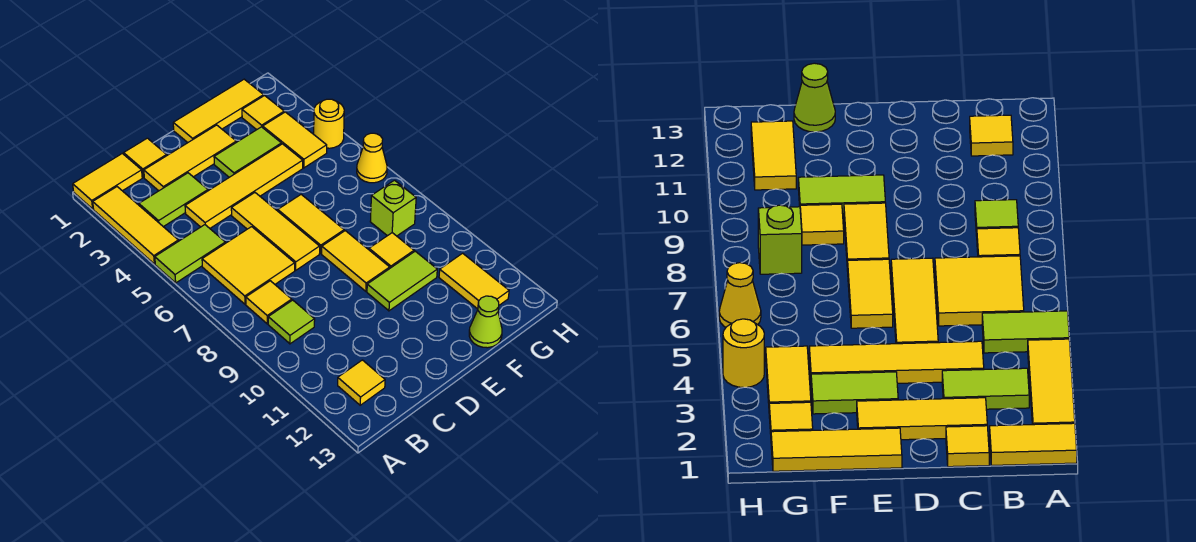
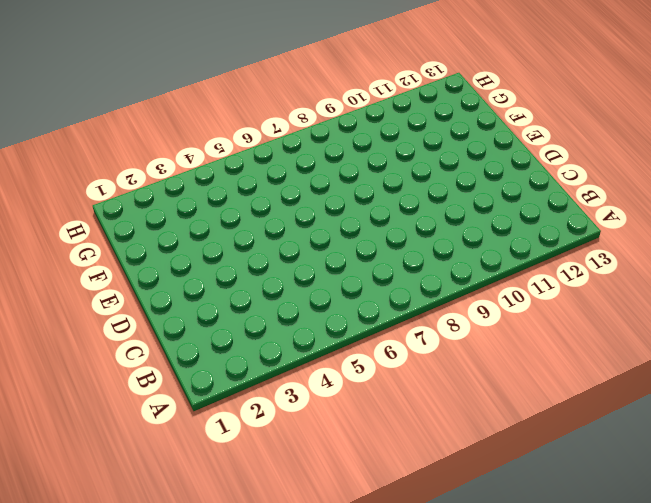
none -> yellow 1x2 tile [73,153,142,209]
none -> yellow 1x3 tile [93,187,178,264]
none -> lime 1x2 tile [155,225,225,283]

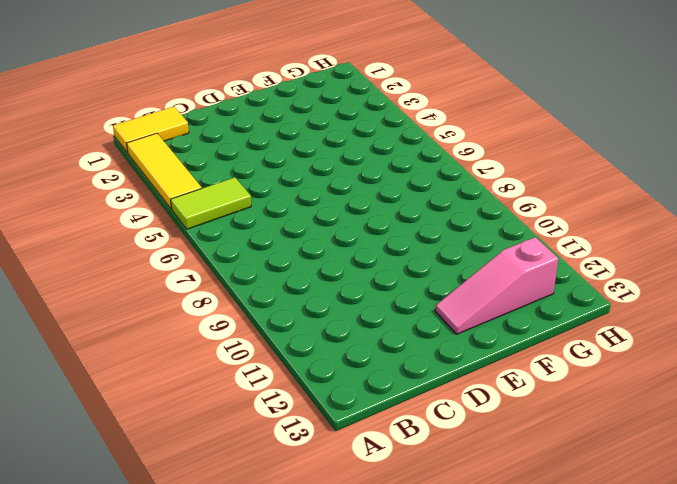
pink 1x3 slope [435,237,558,334] -> yellow 1x2 tile [439,253,509,309]
none -> lime 1x2 tile [139,173,208,227]
none -> yellow 2x2 tile [202,227,295,304]
none -> yellow 1x1 tile [246,281,292,324]

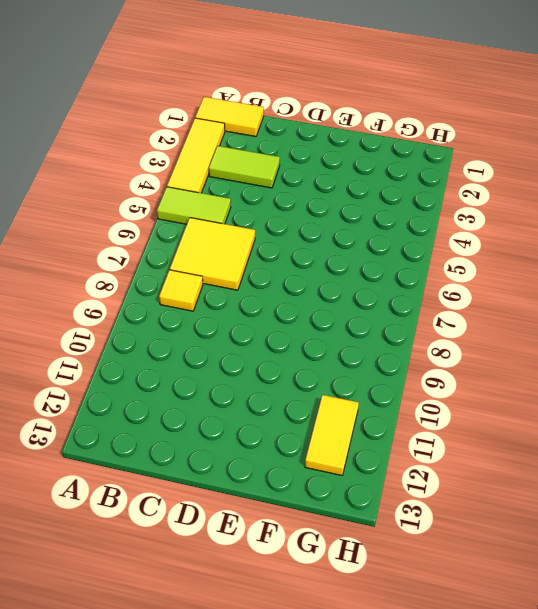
none -> lime 1x1 tile [268,300,315,344]
none -> yellow 1x1 tile [338,360,385,405]
none -> yellow 1x1 tile [124,138,167,178]

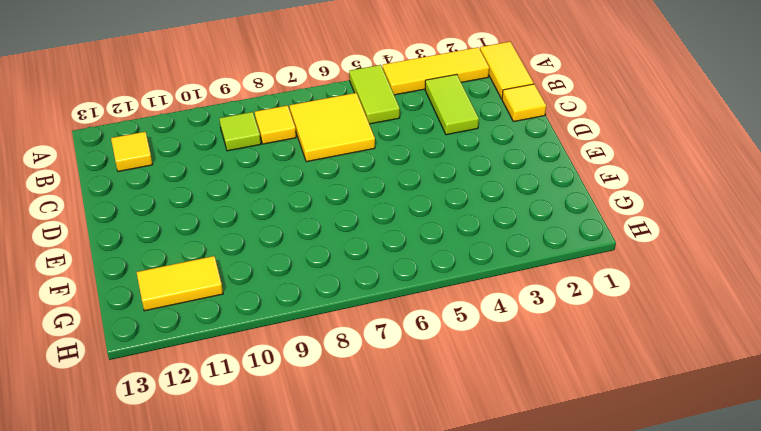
none -> yellow 1x3 tile [144,125,236,191]
none -> yellow 1x4 tile [185,144,303,228]
none -> yellow 1x3 tile [231,193,320,270]

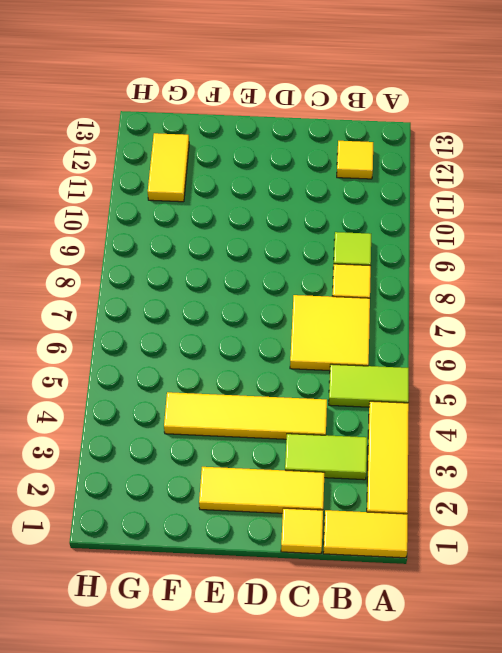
none -> yellow 1x3 tile [231,193,320,270]
none -> yellow 1x3 tile [173,79,264,143]
none -> lime 1x2 tile [214,127,281,177]

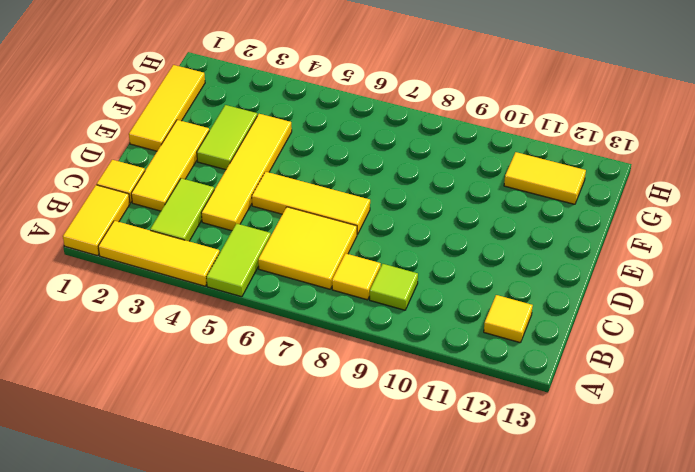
none -> yellow 1x2 tile [278,195,344,253]
none -> yellow 1x2 tile [322,231,390,291]
none -> lime 1x2 tile [367,251,437,311]

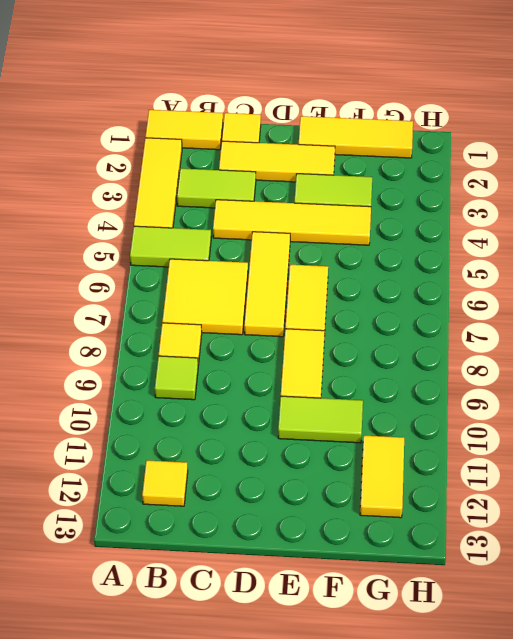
none -> yellow 1x1 tile [369,233,414,268]
none -> lime 1x1 cone [469,296,502,348]
none -> yellow 1x1 tile [242,96,284,130]

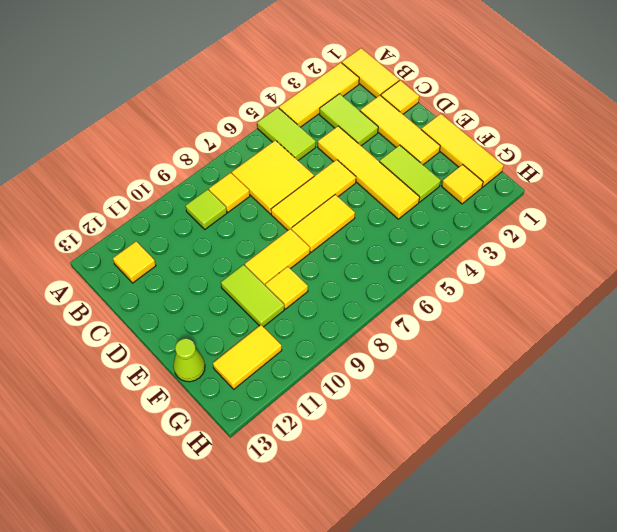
none -> yellow 1x2 tile [263,112,327,168]
none -> lime 1x1 brick [370,180,416,236]
none -> yellow 1x1 round brick [314,99,344,148]

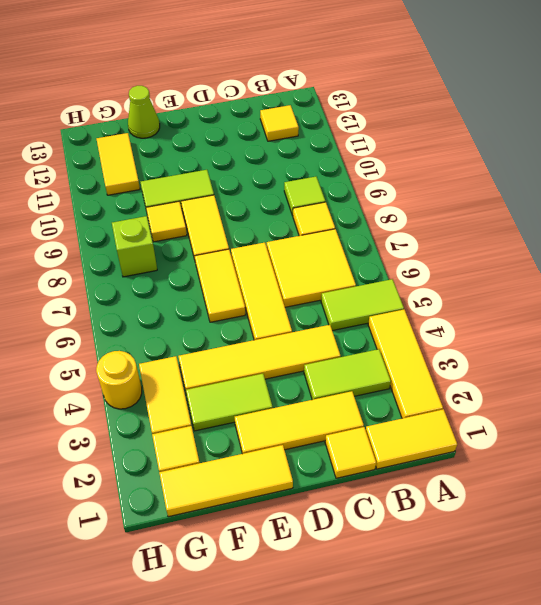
none -> yellow 1x1 cone [357,133,387,183]

